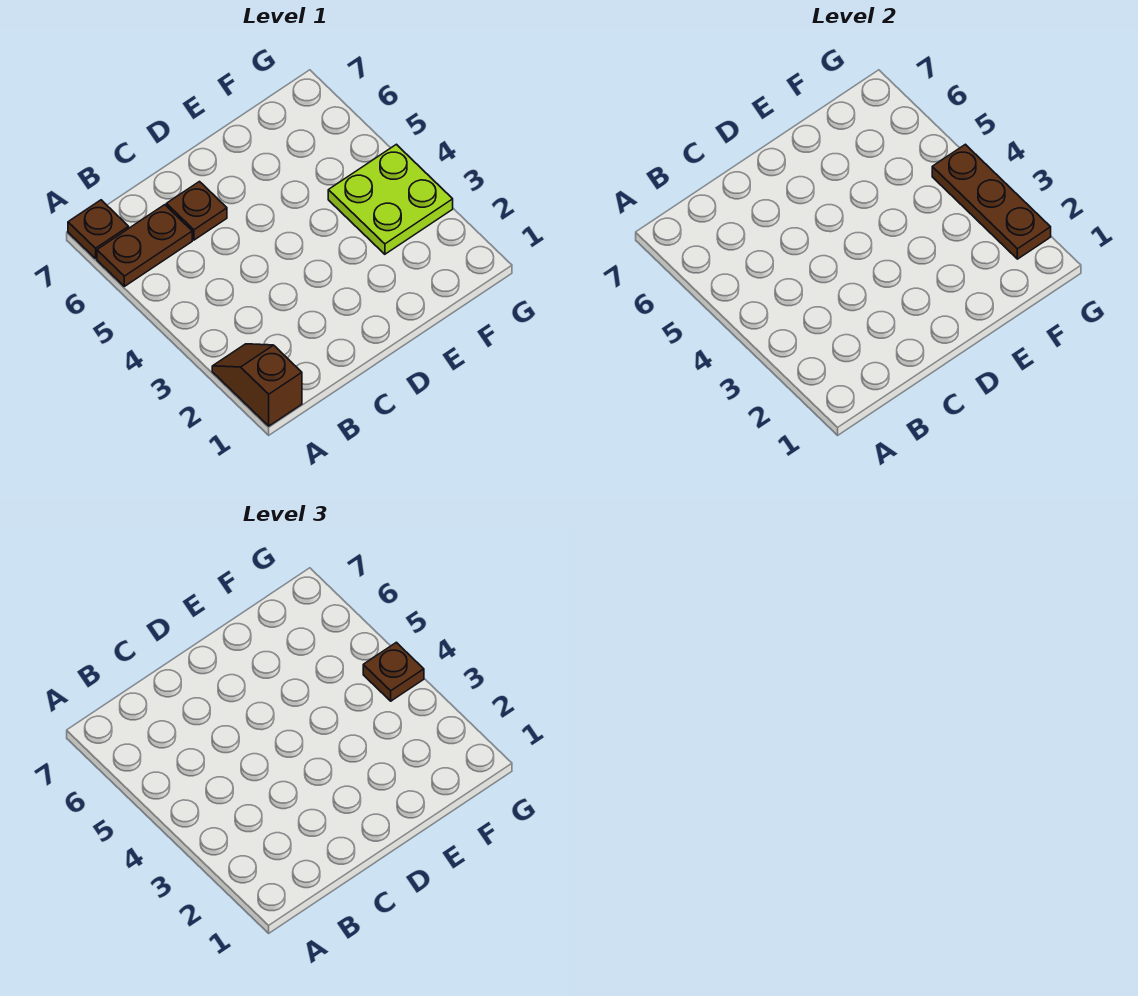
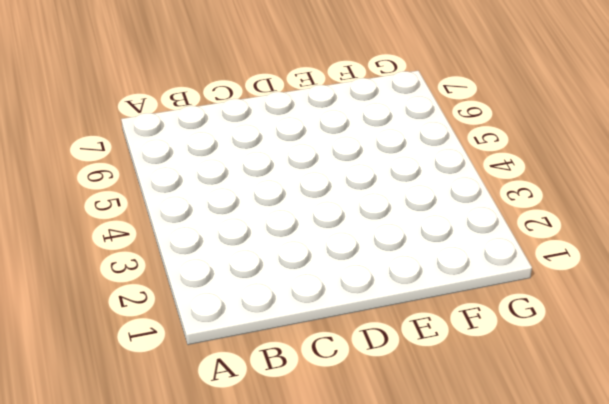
none -> brown 1x2 slope [212,344,302,426]
none -> brown 1x2 plate [97,205,192,286]

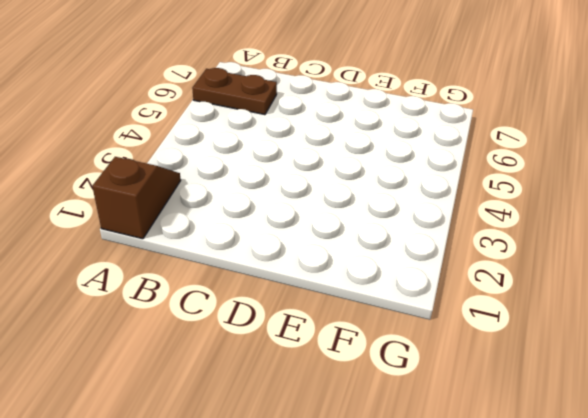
none -> brown 1x1 plate [68,200,129,258]
none -> brown 1x1 plate [166,182,227,240]

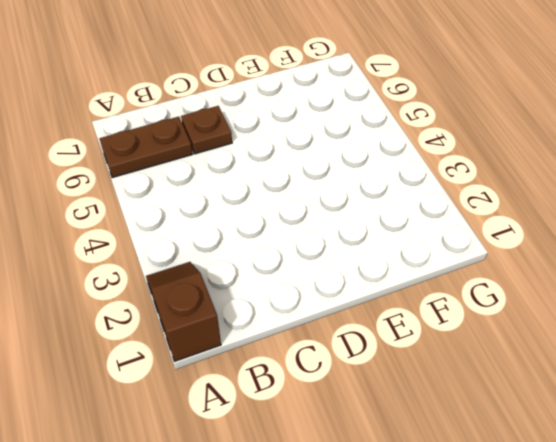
none -> brown 1x1 plate [68,200,129,258]
none -> lime 2x2 plate [328,144,453,254]

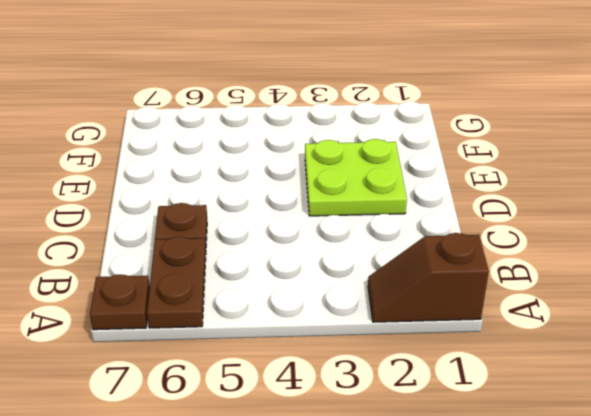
lime 2x2 plate [305,139,407,216] -> lime 2x2 plate moved to [328,144,453,254]
none -> brown 1x3 plate [932,144,1051,259]
none -> brown 1x1 plate [363,642,424,701]

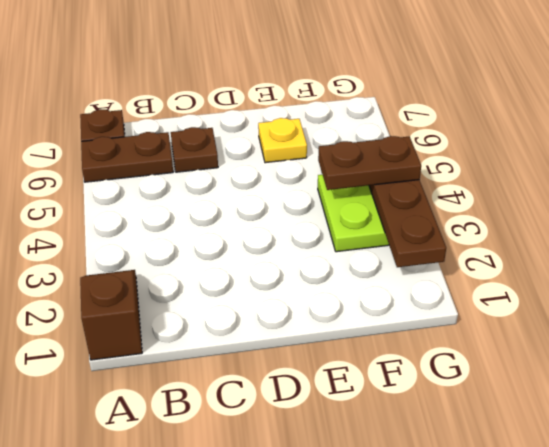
yellow 1x1 plate [258,118,307,163] -> none
brown 1x2 plate [318,136,421,190] -> brown 1x1 plate [363,642,424,701]

